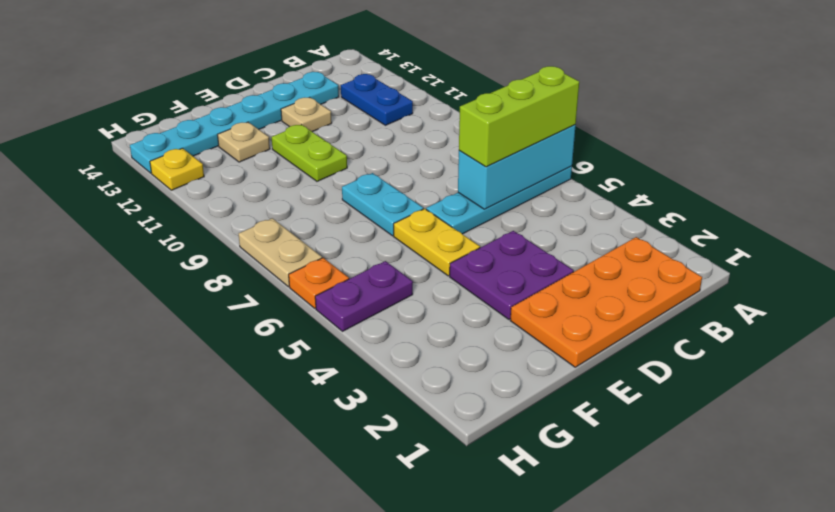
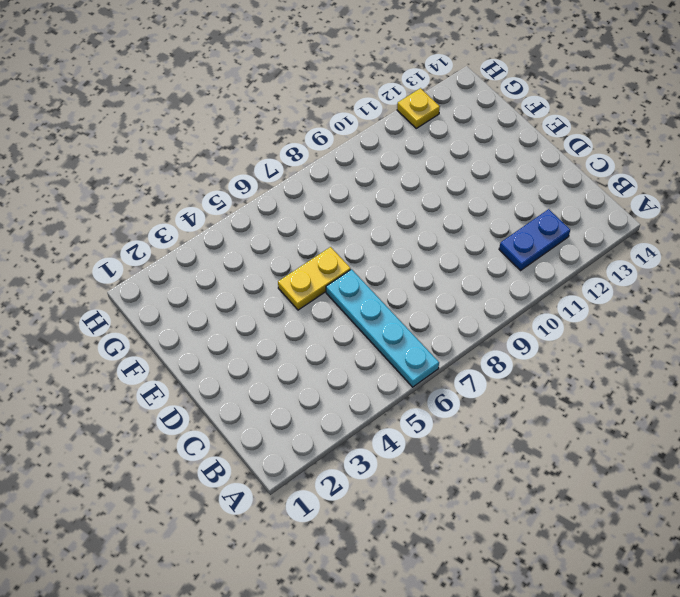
none -> orange 2x4 plate [510,237,702,367]
none -> cyan 1x6 plate [130,72,339,173]
none -> purple 2x2 plate [450,231,574,319]

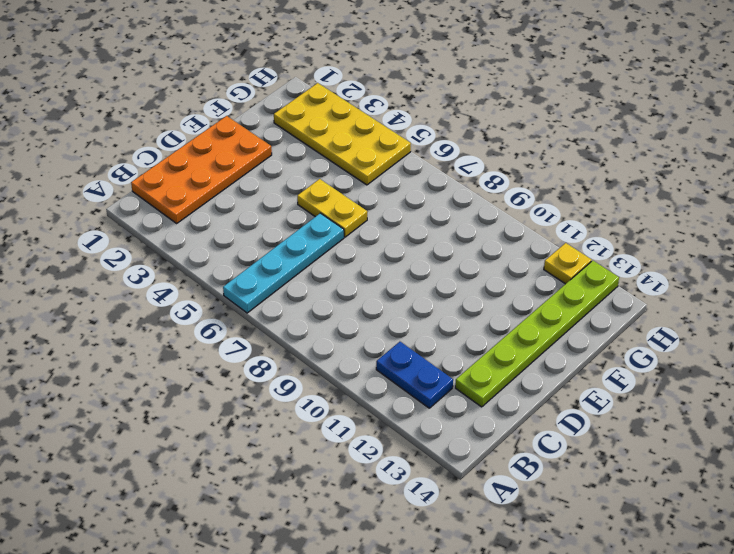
lime 1x6 plate [455,261,619,407] -> cyan 1x6 plate [130,72,339,173]
yellow 2x4 plate [274,83,411,185] -> purple 1x2 plate [315,261,413,331]
none -> purple 2x2 plate [450,231,574,319]
none -> tan 1x1 plate [281,98,332,132]
none -> cyan 1x2 plate [342,173,423,236]

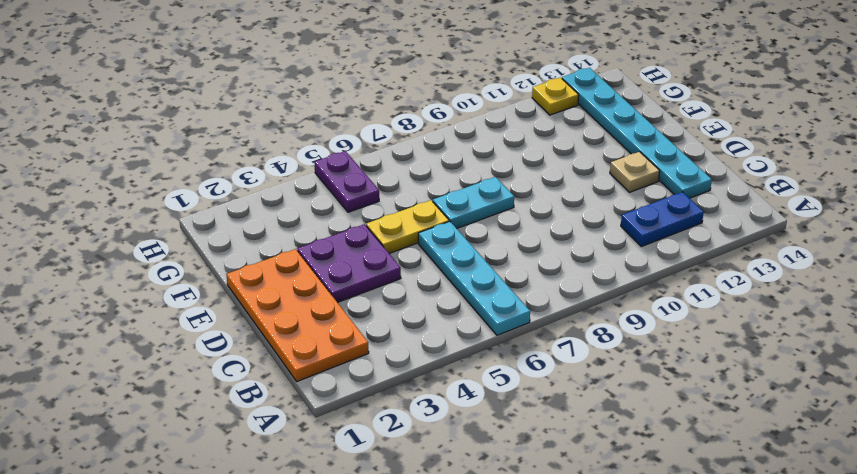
none -> lime 1x2 plate [271,125,347,181]
none -> tan 1x1 plate [218,122,270,162]
none -> orange 1x1 plate [289,258,349,308]

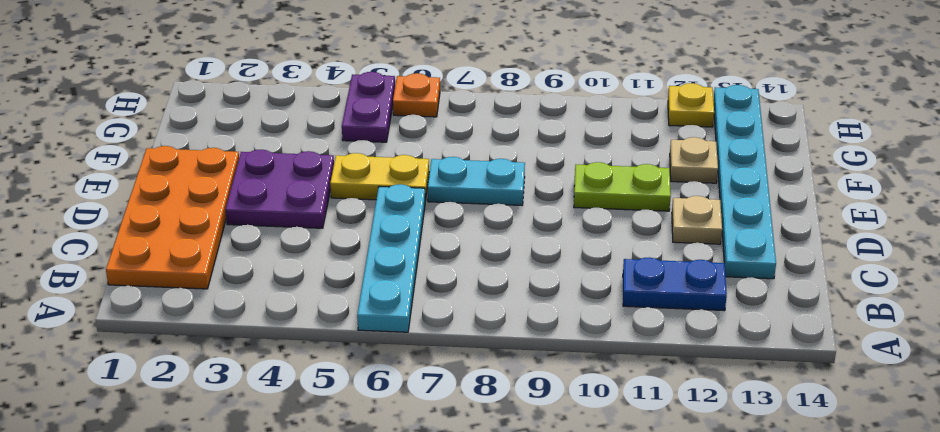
none -> tan 1x2 plate [239,218,322,287]
none -> cyan 1x3 brick [458,125,576,209]
none -> lime 1x3 brick [459,66,579,167]

